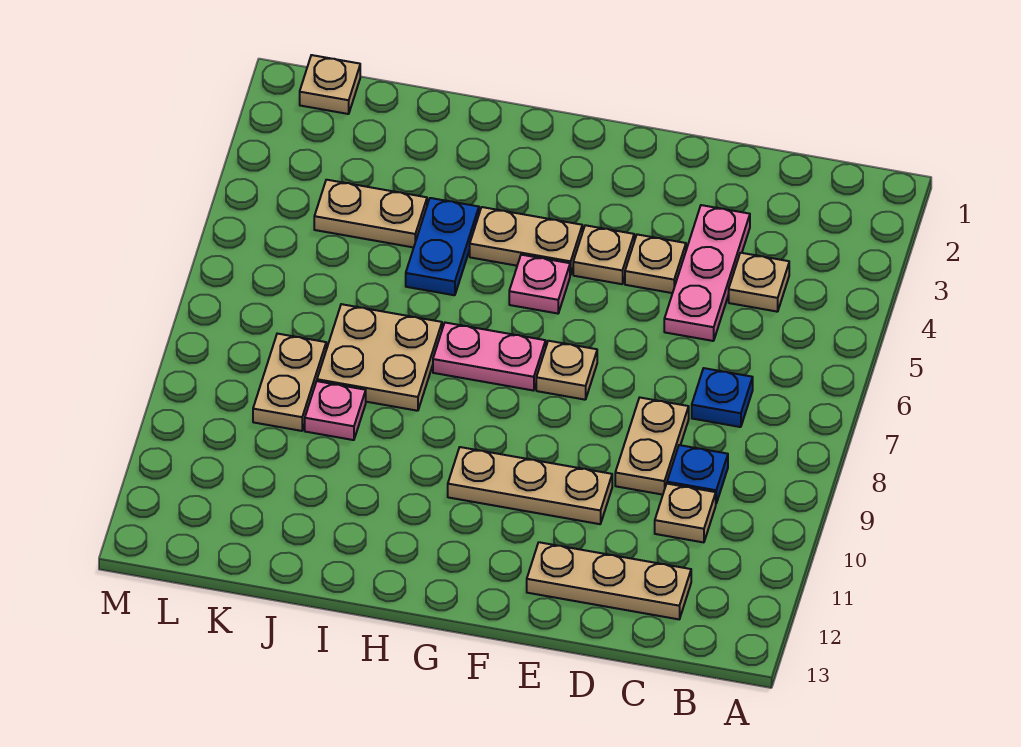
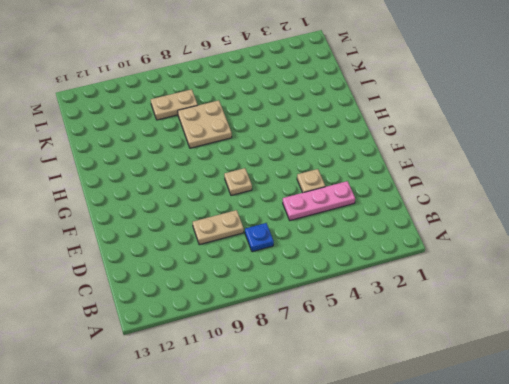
none -> tan 1x1 plate [729,253,789,312]
none -> blue 1x1 plate [667,445,728,503]
none -> tan 1x1 plate [655,484,716,542]

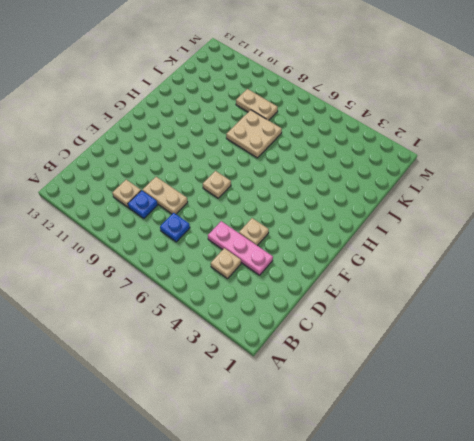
none -> tan 1x3 plate [527,542,691,619]
none -> tan 1x3 plate [448,447,612,524]
none -> tan 1x1 plate [573,225,634,284]

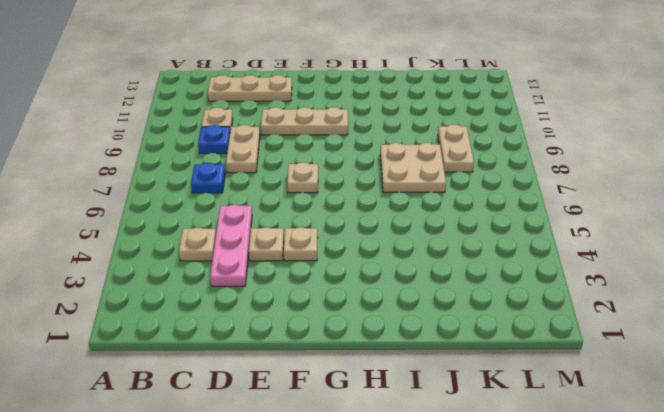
none -> tan 1x2 plate [470,207,582,275]
none -> pink 1x1 plate [509,255,570,314]
none -> pink 1x2 plate [433,323,546,391]

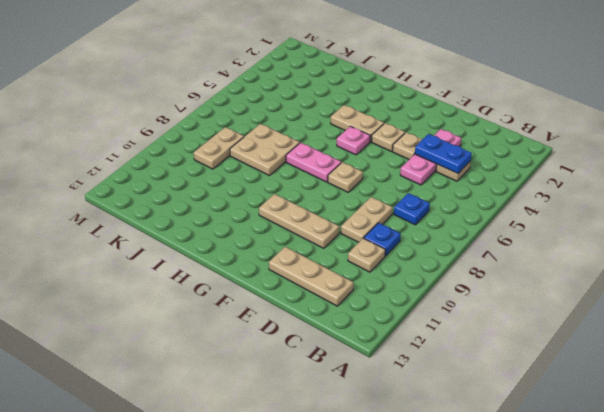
blue 1x2 plate [415,134,472,173] -> blue 1x2 plate turned to [406,198,479,295]
none -> tan 1x2 plate [314,180,427,247]
none -> pink 1x1 plate [305,381,366,440]
none -> tan 1x1 plate [300,55,360,114]

